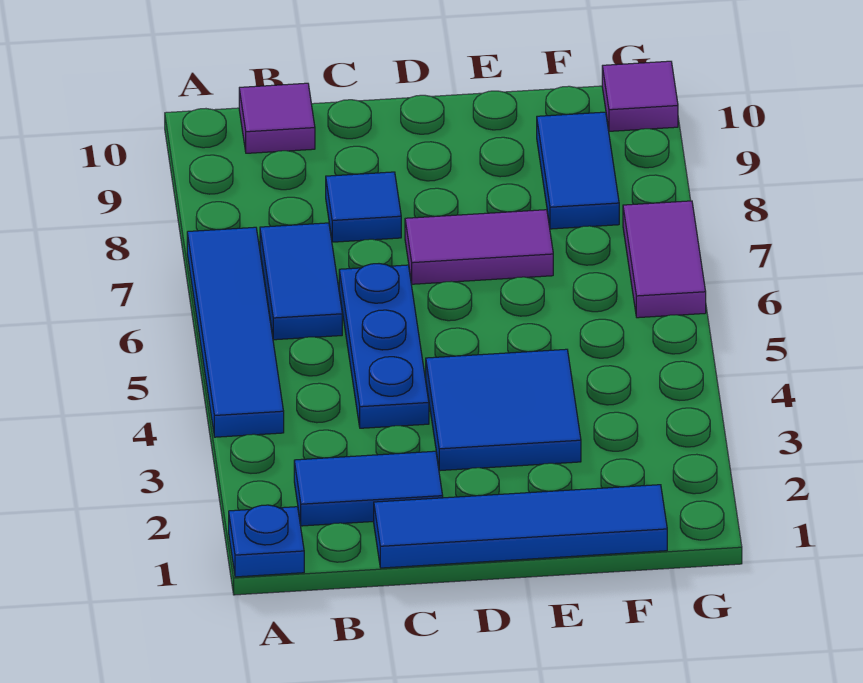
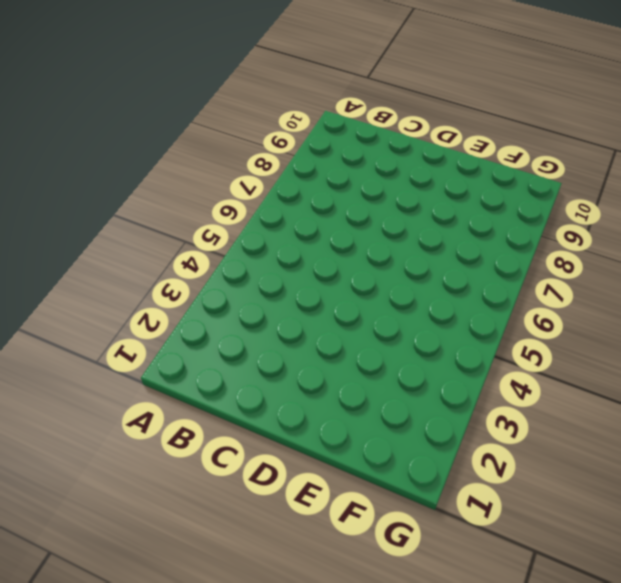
none -> blue 1x1 plate [229,505,304,577]
none -> blue 1x4 tile [187,227,284,437]
none -> blue 1x2 tile [294,451,443,526]

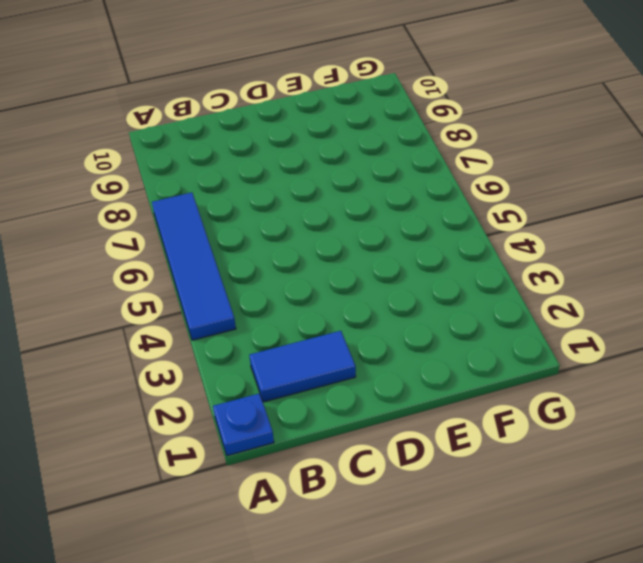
none -> blue 1x2 tile [260,223,342,340]
none -> purple 1x1 tile [239,83,315,153]
none -> blue 1x4 tile [374,485,667,568]

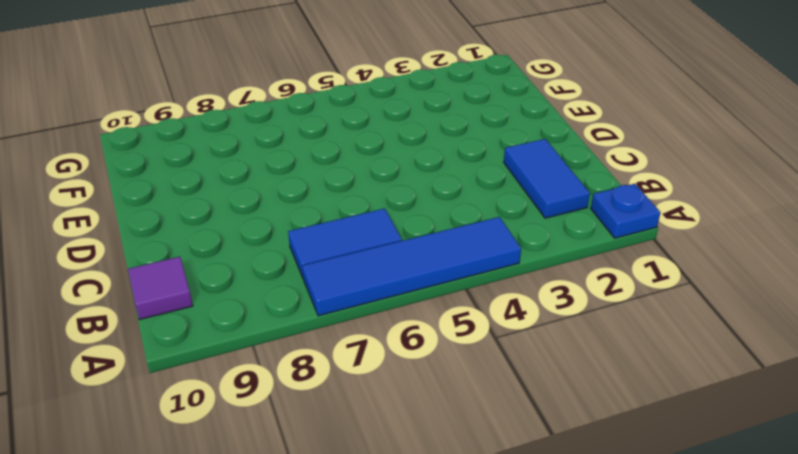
none -> blue 1x4 tile [374,485,667,568]
none -> blue 1x3 plate [339,264,429,428]
none -> blue 1x1 tile [326,172,401,242]

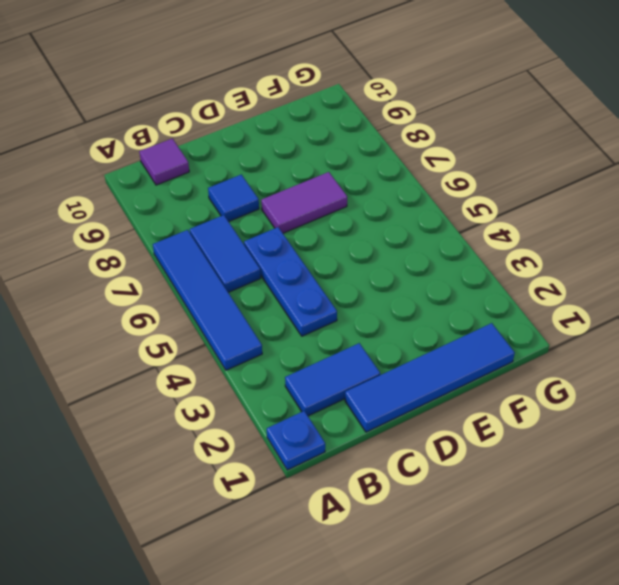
none -> blue 2x2 tile [426,349,581,471]
none -> blue 1x2 tile [537,112,619,229]
none -> purple 1x2 tile [623,201,706,318]

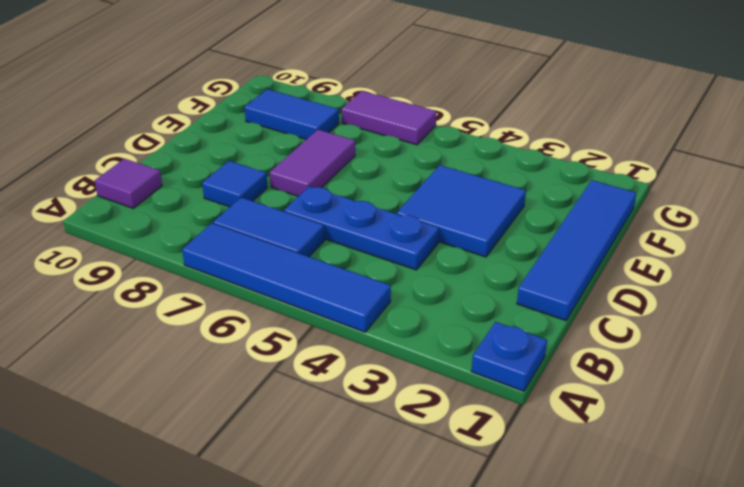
none -> blue 1x2 tile [294,451,443,526]
none -> purple 1x1 tile [602,61,678,131]

